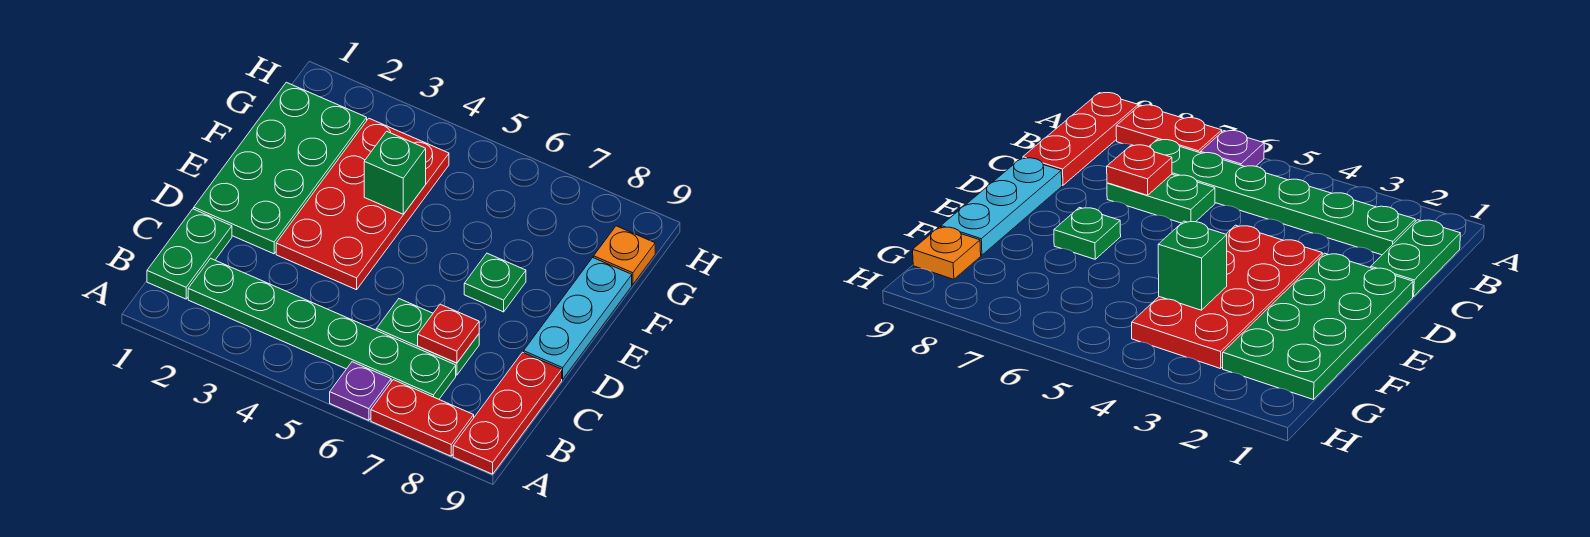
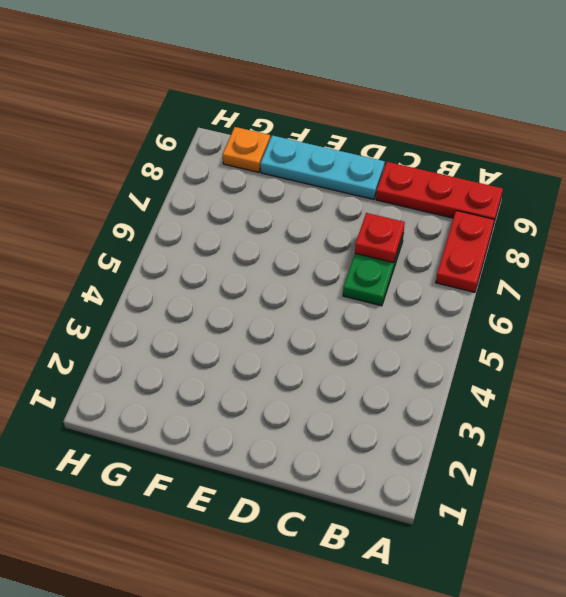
none -> purple 1x1 plate [330,362,391,420]
none -> green 1x2 plate [147,209,232,299]
none -> green 1x6 plate [188,258,456,399]

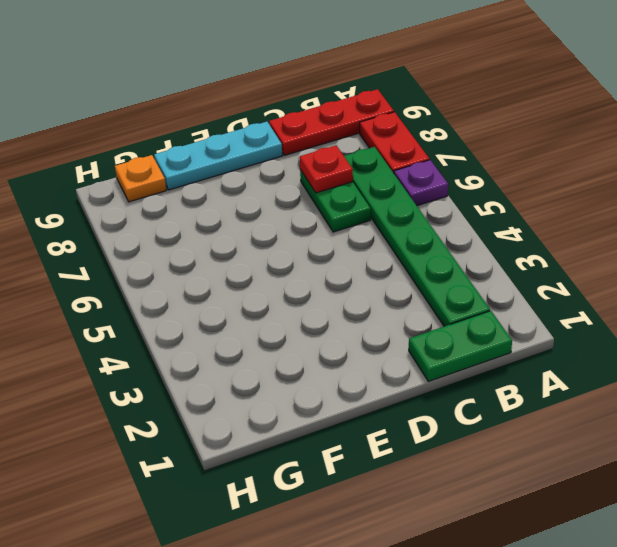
none -> green 2x4 plate [194,82,367,254]
none -> red 2x4 plate [276,118,449,290]
none -> green 1x1 plate [464,253,526,312]

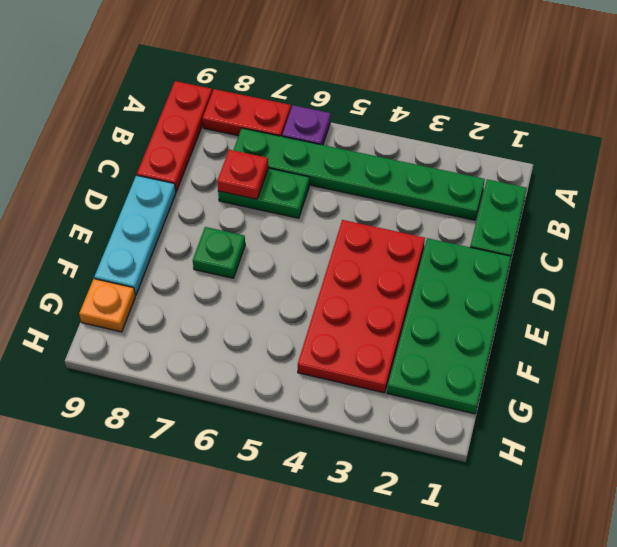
none -> green 1x1 brick [364,131,426,214]

